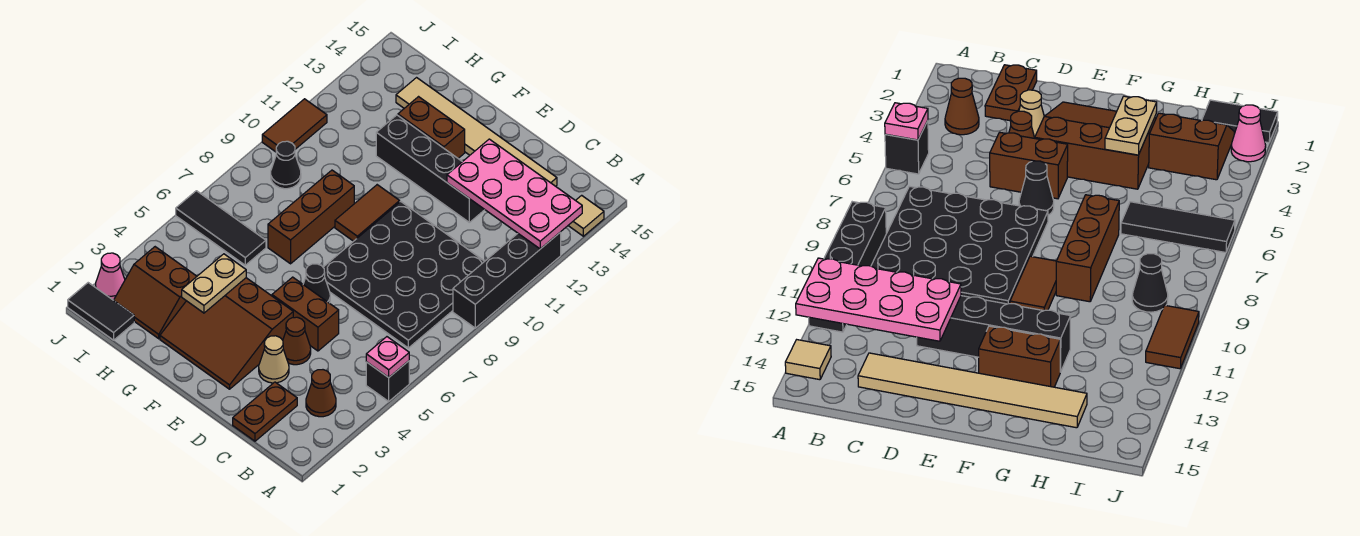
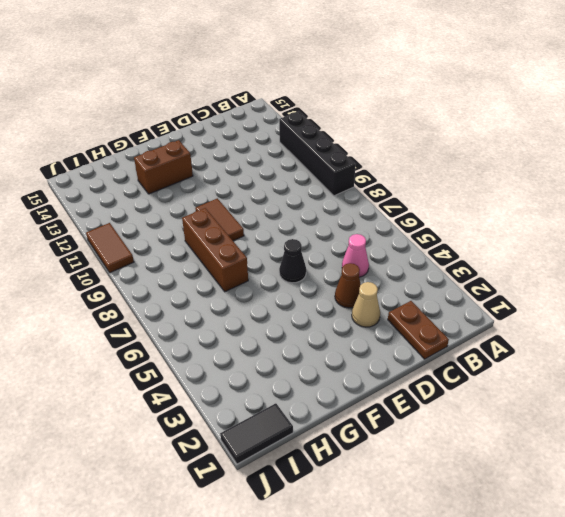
pink 1x1 cone [342,234,369,277] -> pink 1x1 cone moved to [96,253,125,300]
none -> black 1x1 brick [366,361,409,401]
none -> tan 1x1 tile [568,195,604,236]
none -> brown 1x1 cone [306,370,336,417]

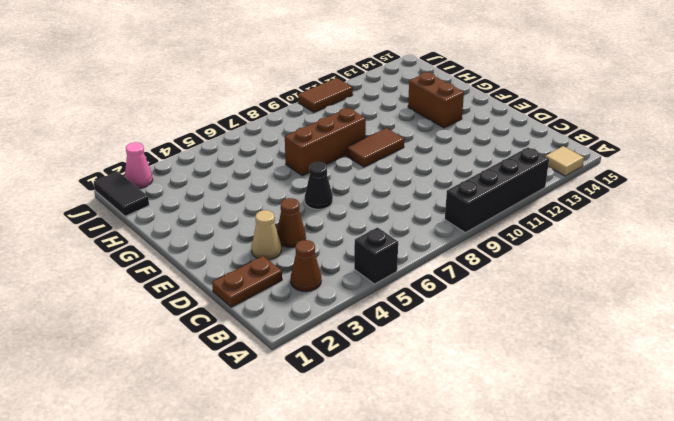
none -> black 4x4 plate [323,202,485,348]
none -> tan 1x6 tile [396,78,557,186]
none -> brown 1x2 brick [272,277,339,351]

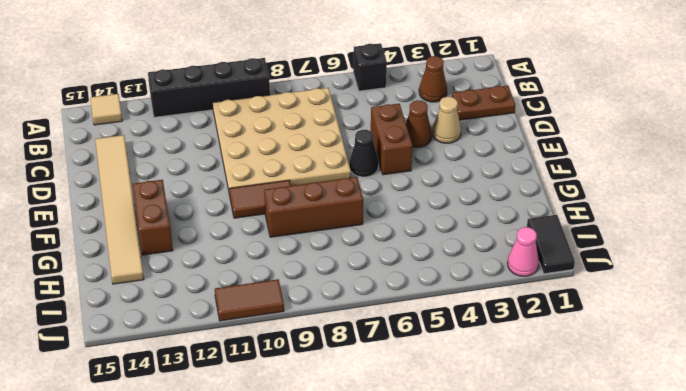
tan 4x4 plate [213,88,351,195] -> black 4x4 plate [323,202,485,348]
none -> black 1x4 brick [376,115,485,222]
none -> brown 3x3 slope [160,278,293,389]
none -> brown 2x2 slope [114,247,197,339]

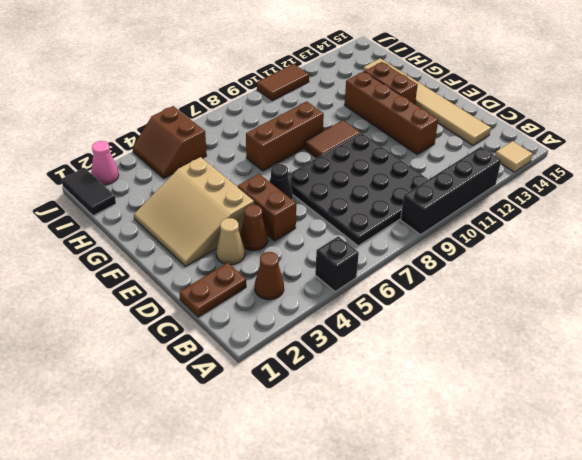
brown 1x4 brick [344,71,438,154] -> black 1x4 brick [376,115,485,222]
tan 3x3 slope [134,157,254,266] -> brown 3x3 slope [160,278,293,389]
brown 2x2 slope [132,106,207,178] -> brown 2x2 slope moved to [114,247,197,339]
none -> black 1x3 tile [176,191,266,265]
none -> black 1x1 cone [271,141,301,189]
none -> pink 1x1 plate [366,337,409,377]

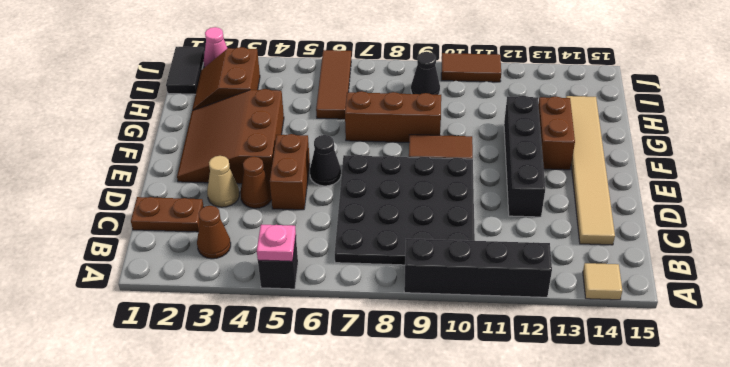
brown 1x3 tile [316,50,351,119] -> black 1x3 tile [176,191,266,265]
none -> pink 2x4 plate [447,139,582,249]
none -> tan 1x2 plate [182,254,246,313]

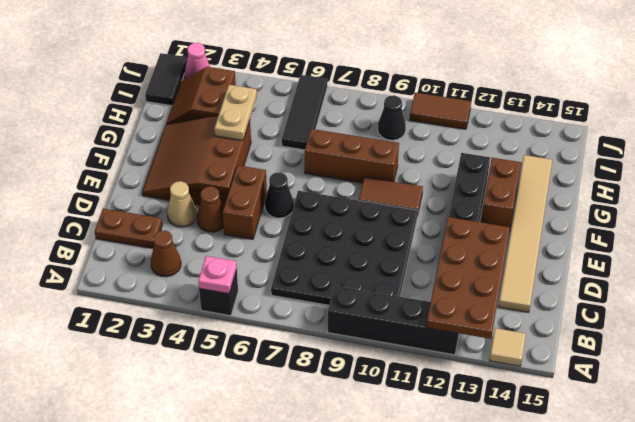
brown 2x4 plate [426,217,510,339] -> pink 2x4 plate [447,139,582,249]
tan 1x2 plate [214,85,257,140] -> tan 1x2 plate turned to [182,254,246,313]

